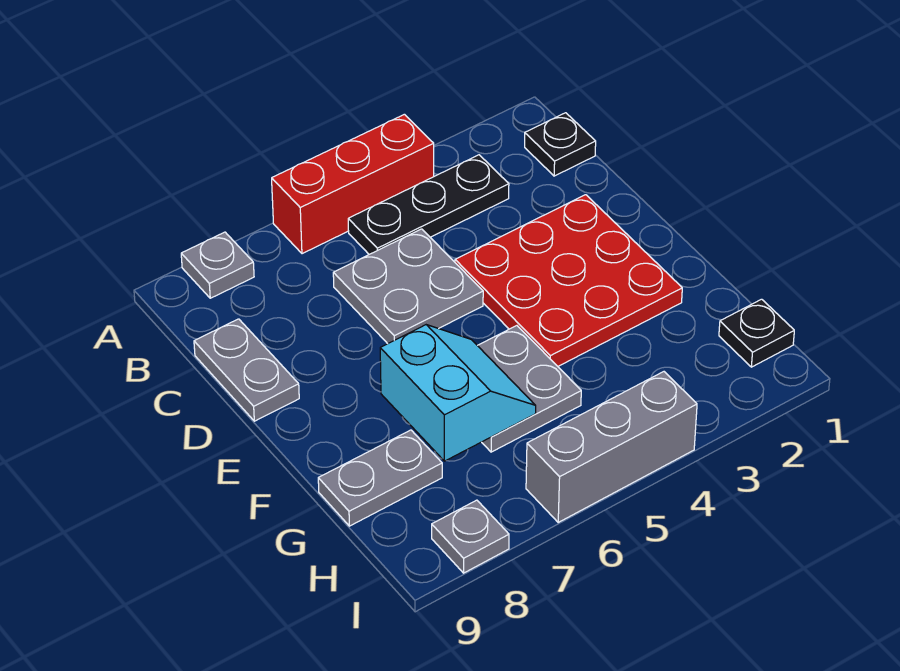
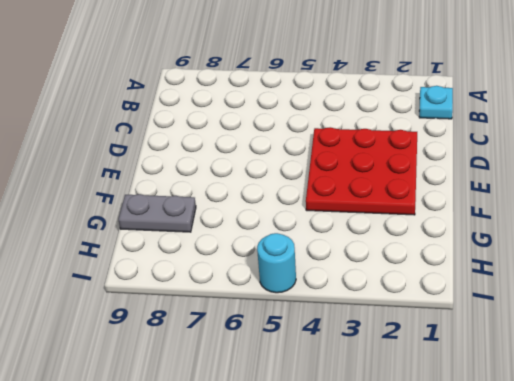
cyan 1x1 plate [419,86,453,119] -> black 1x1 plate [525,113,596,176]
cyan 1x1 round brick [257,233,296,293] -> grey 1x3 brick [526,372,697,522]
none -> red 1x3 brick [272,114,434,254]
none -> grey 1x1 plate [181,232,254,298]
none -> black 1x3 plate [348,155,509,254]

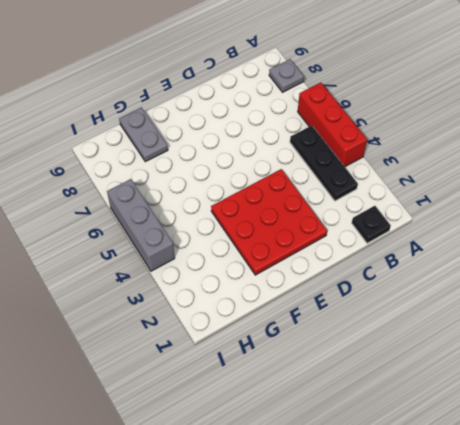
none -> grey 2x2 plate [333,229,483,344]
none -> grey 1x2 plate [194,319,299,421]
none -> grey 2x2 plate [477,326,581,452]

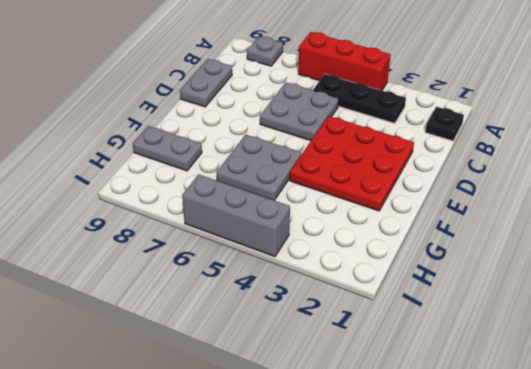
none -> black 1x1 plate [719,299,794,367]
none -> grey 1x1 plate [432,500,509,573]
none -> cyan 2x2 slope [380,325,536,461]

